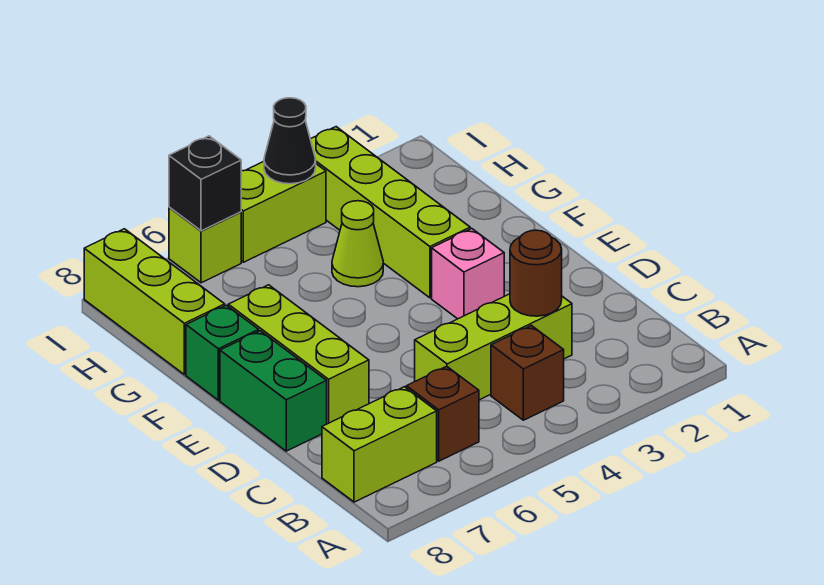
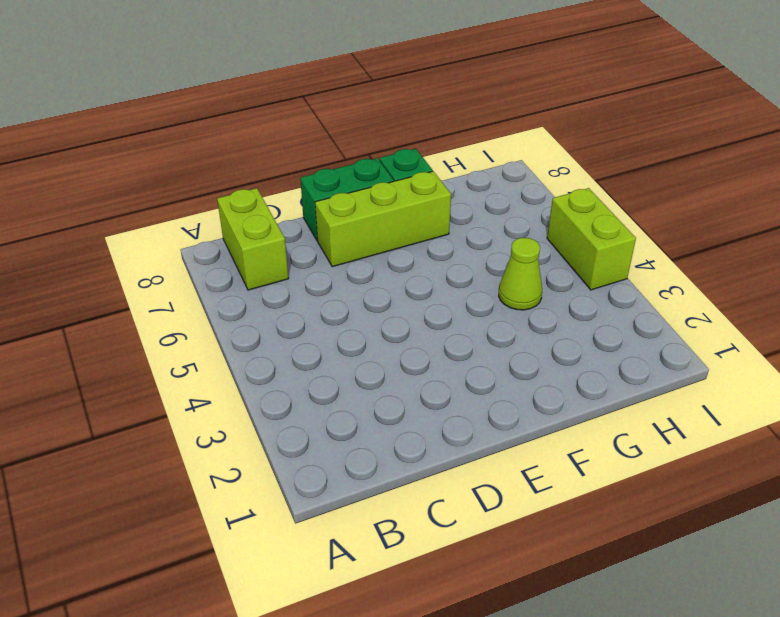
none -> brown 1x1 brick [491,325,564,420]
none -> brown 1x1 brick [406,366,479,461]
none -> lime 1x3 brick [415,294,572,400]

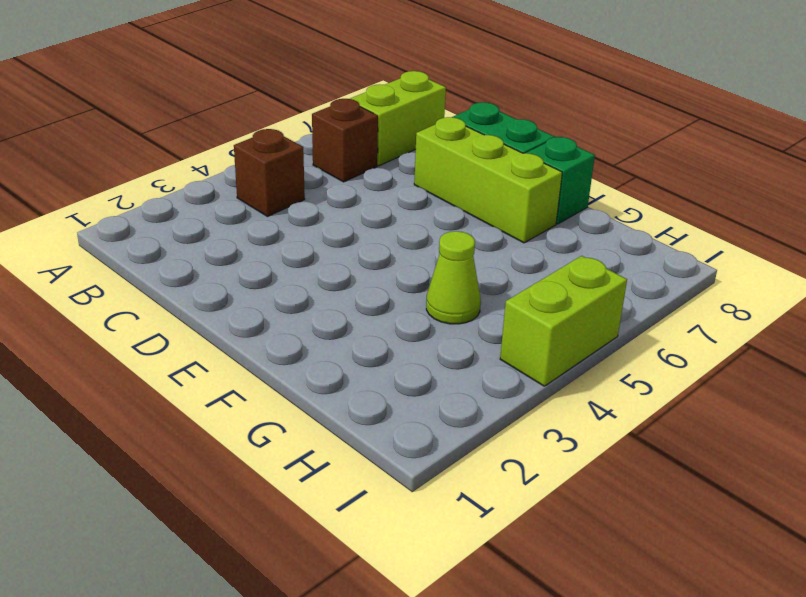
none -> lime 1x3 brick [415,294,572,400]
none -> pink 1x1 brick [432,229,504,319]
none -> lime 1x4 brick [310,127,470,298]

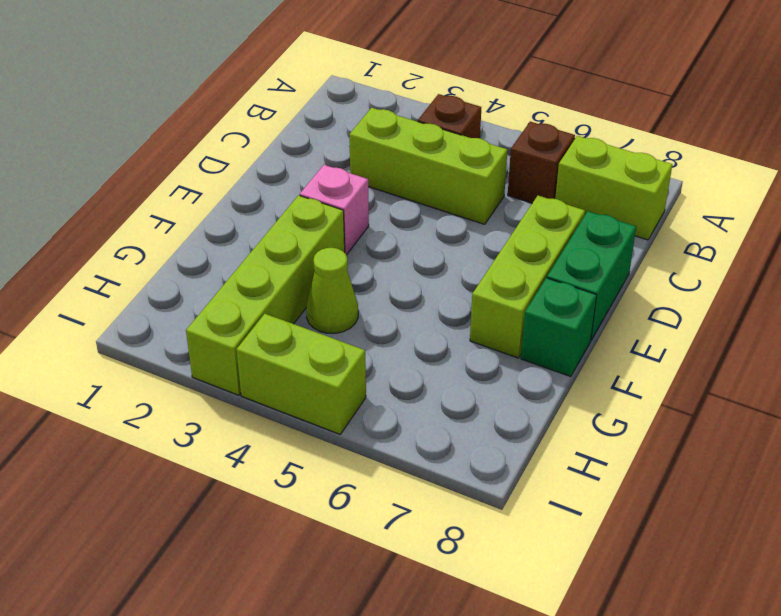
none -> lime 1x3 brick [84,229,225,375]
none -> lime 1x1 brick [169,207,241,283]
none -> brown 1x1 round brick [510,230,562,316]

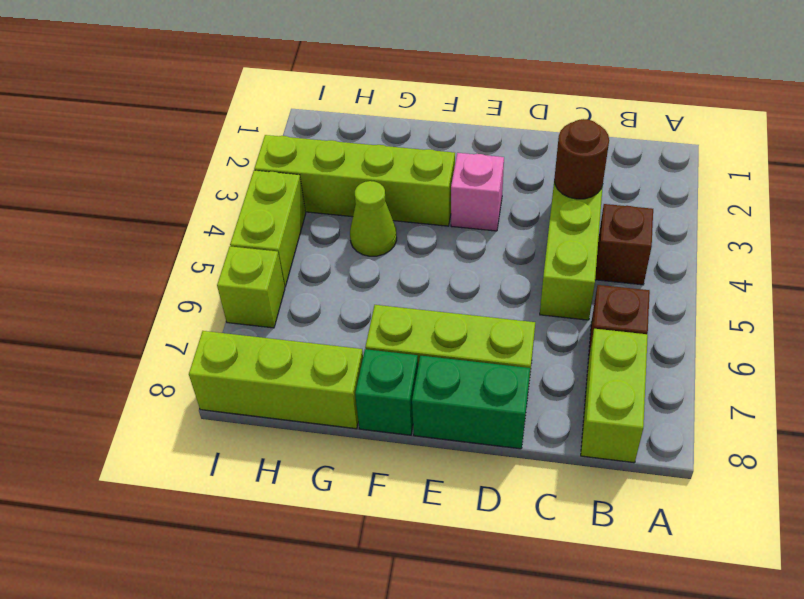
none -> black 1x1 cone [264,98,316,184]
none -> black 1x1 brick [169,136,241,231]

